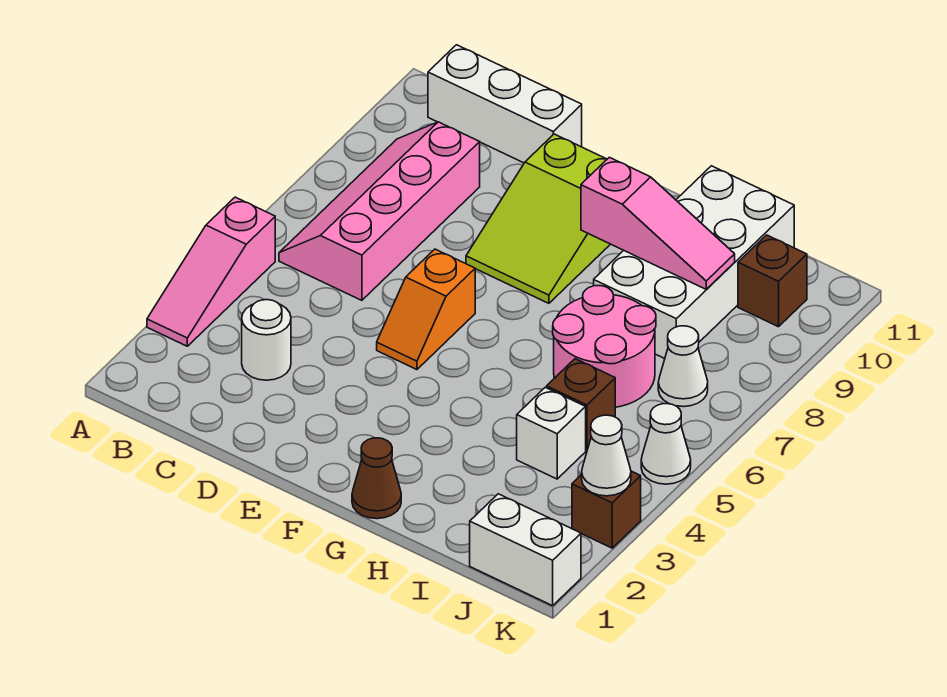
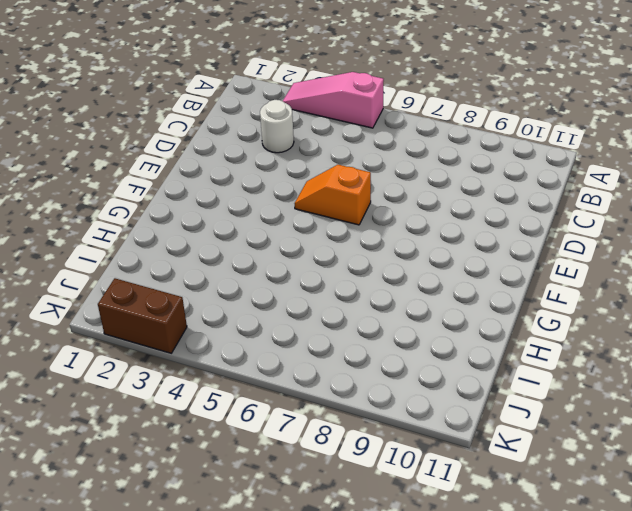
brown 1x2 brick [98,278,187,353] -> brown 1x1 brick [572,471,641,548]
none -> pink 2x4 slope [279,122,480,300]
none -> white 1x3 brick [428,45,582,163]
none -> lime 2x3 slope [466,134,610,303]

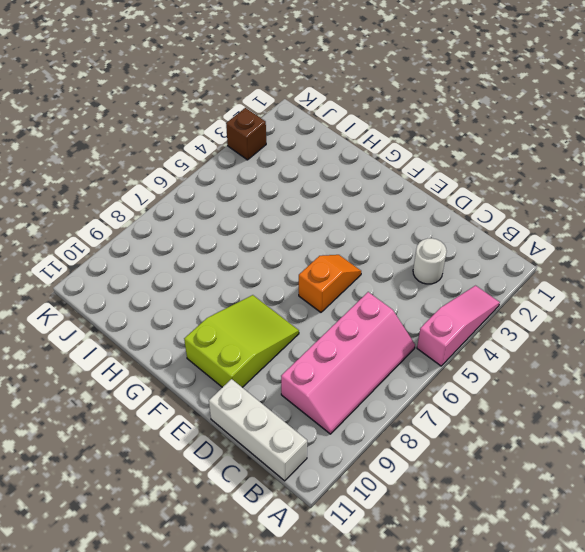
none -> brown 1x1 cone [352,438,401,519]
none -> pink 2x2 round brick [553,286,656,407]
none -> white 2x4 brick [594,166,794,359]

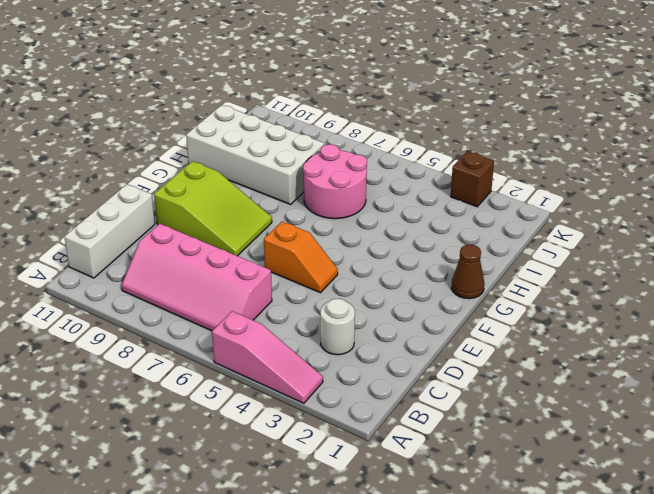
none -> white 1x1 brick [517,387,586,479]
none -> brown 1x1 brick [547,359,615,450]
none -> white 1x2 brick [470,494,581,606]

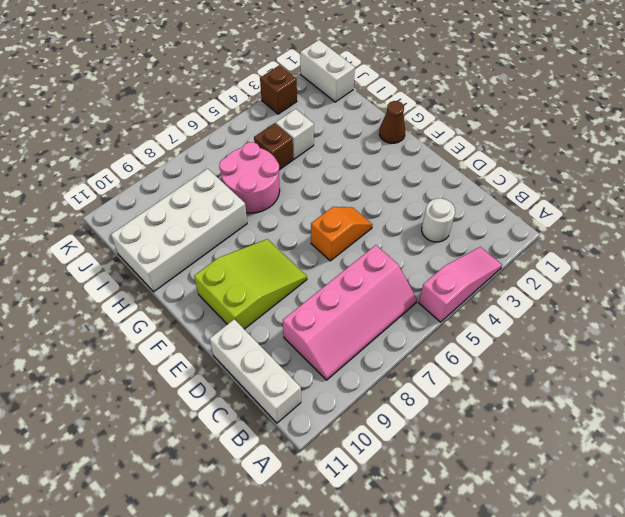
none -> white 1x1 cone [658,326,708,407]
none -> brown 1x1 brick [738,235,807,327]
none -> white 1x1 cone [641,404,691,484]

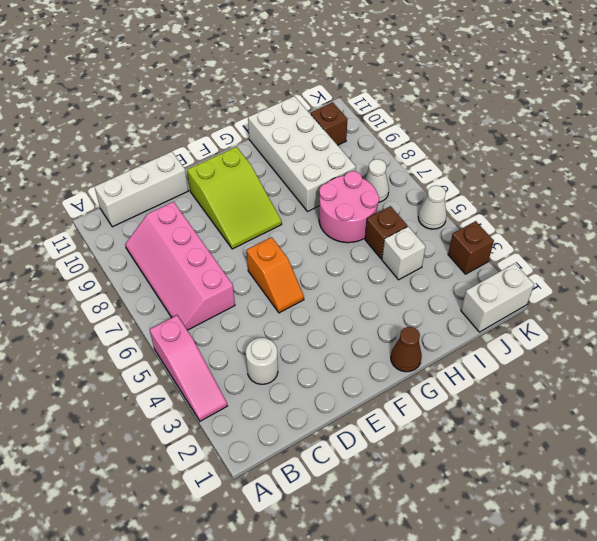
none -> pink 1x3 slope [581,157,735,289]
none -> white 1x1 cone [582,415,631,496]

